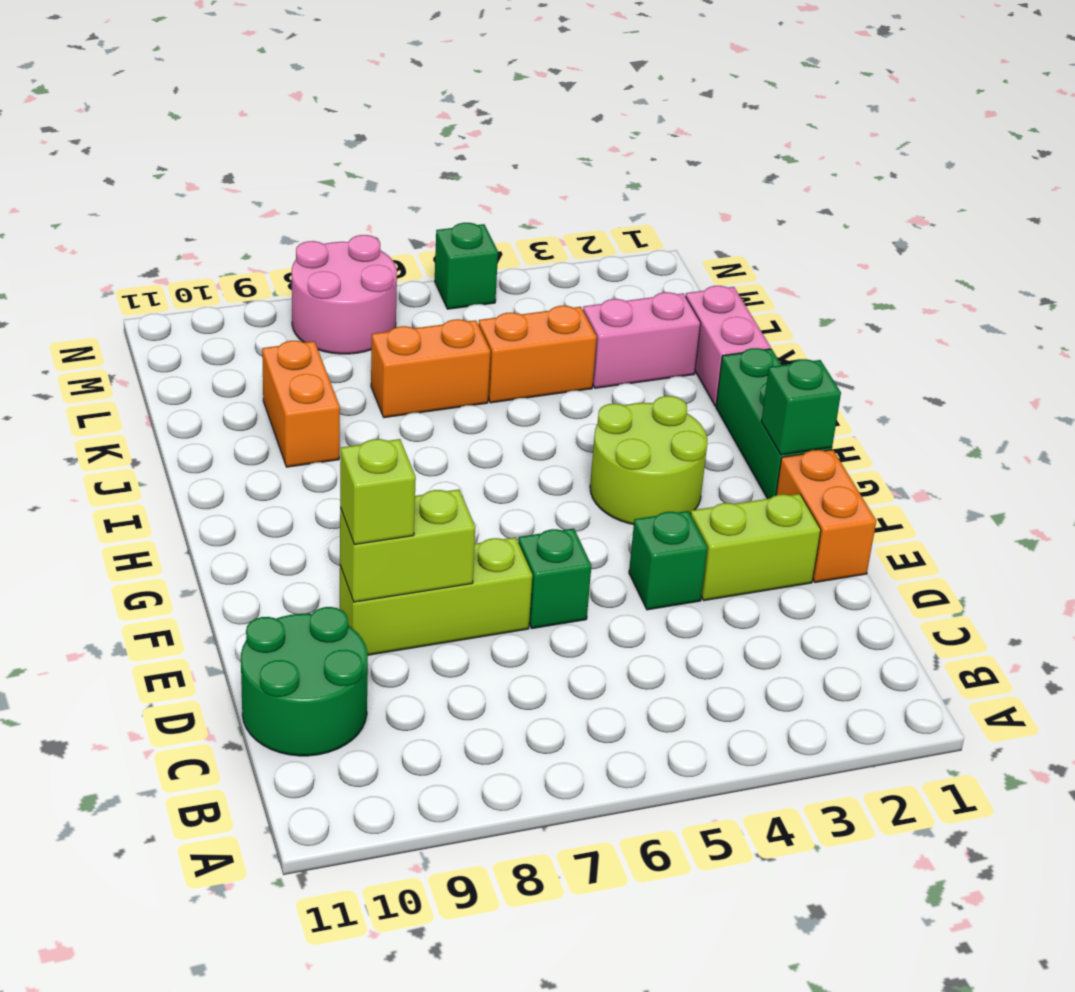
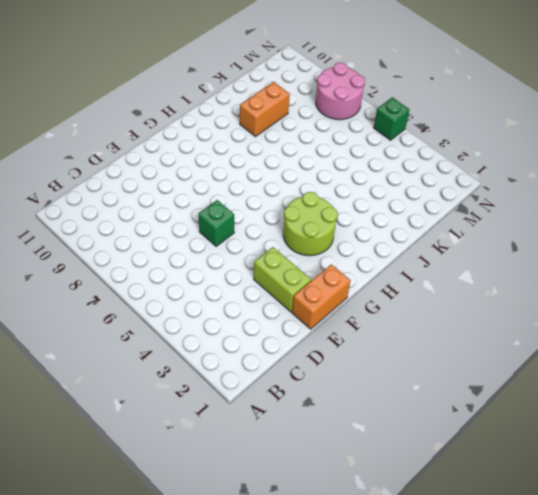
none -> green 2x2 round brick [241,607,368,756]
none -> green 1x1 brick [629,511,707,610]
none -> lime 1x3 brick [340,537,532,655]

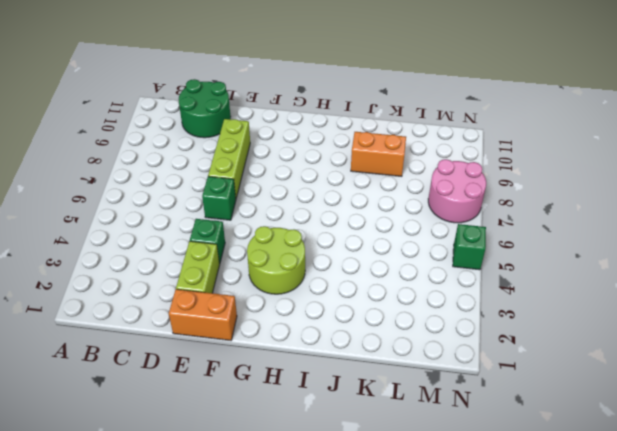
none -> green 1x3 brick [716,348,832,499]
none -> pink 1x2 brick [686,286,771,406]
none -> pink 1x2 brick [583,292,700,388]

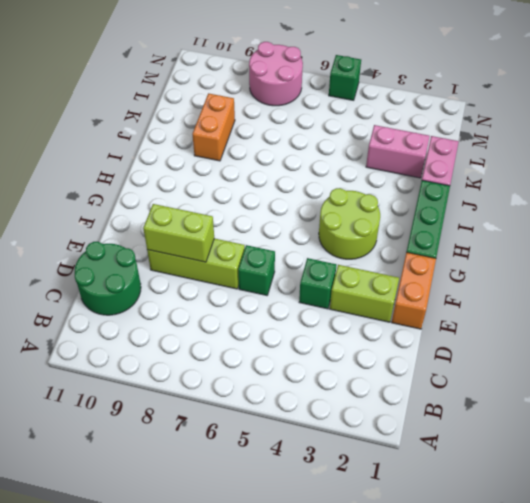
none -> orange 1x2 brick [479,306,597,403]
none -> orange 1x2 brick [371,319,490,418]
none -> green 1x1 brick [761,359,841,455]

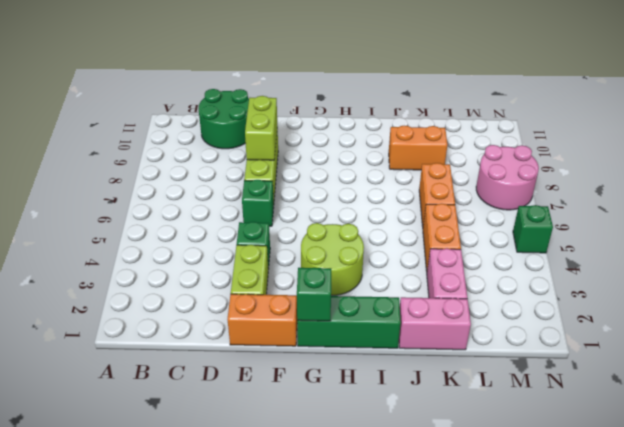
none -> lime 1x1 brick [340,439,416,545]

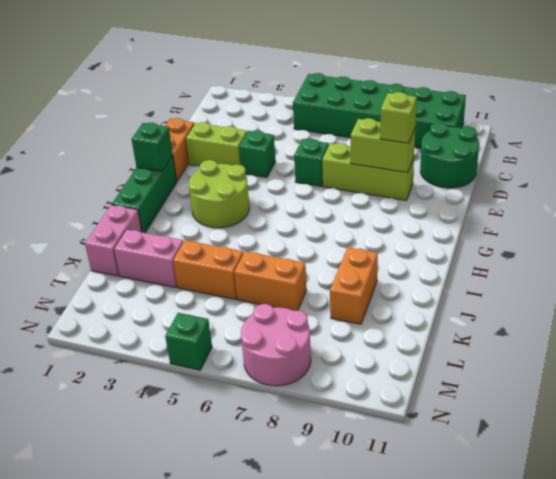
green 2x6 brick [293,73,466,148] -> none

